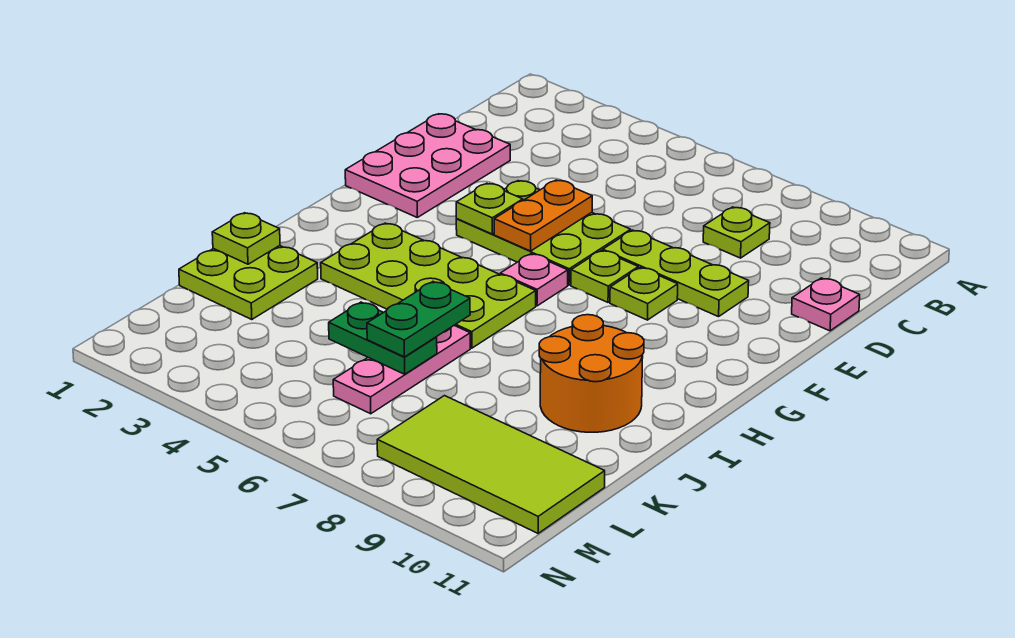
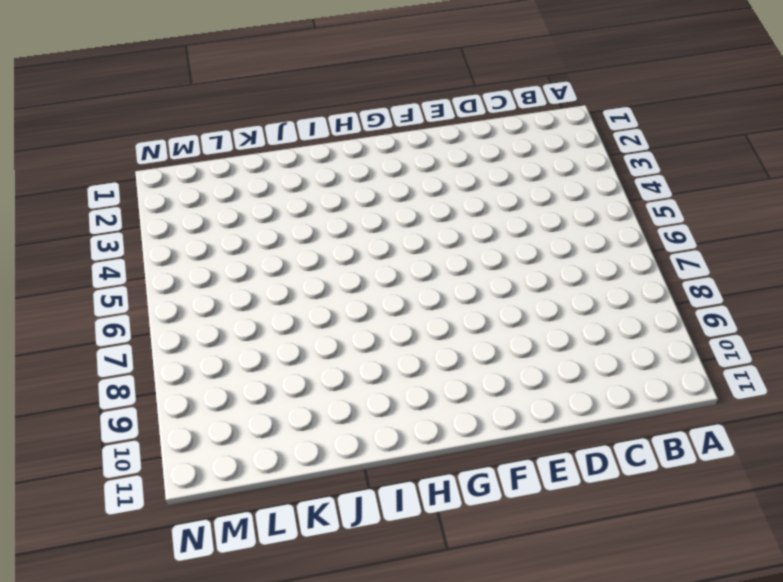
none -> lime 1x1 plate [703,207,770,258]
none -> pink 2x3 plate [345,114,510,217]
none -> pink 1x1 plate [792,278,860,331]

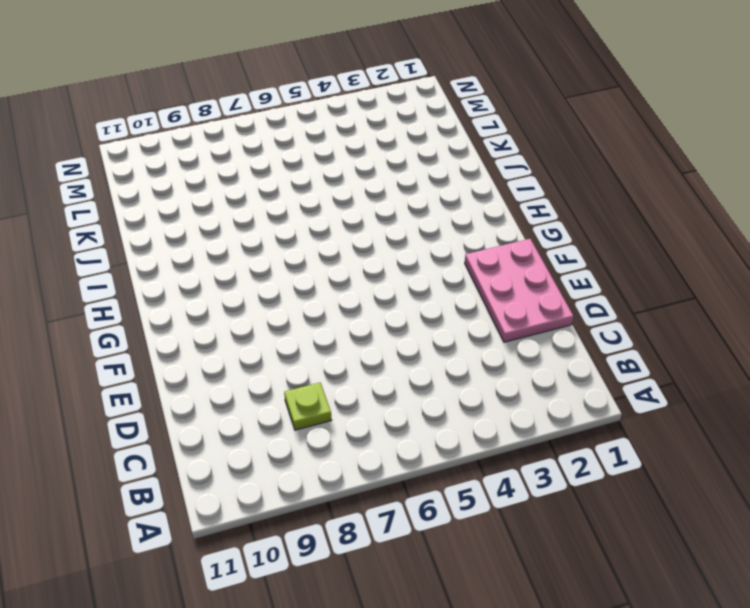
none -> pink 1x1 plate [792,278,860,331]
none -> lime 2x3 plate [456,181,631,285]
none -> lime 1x3 plate [603,230,749,317]

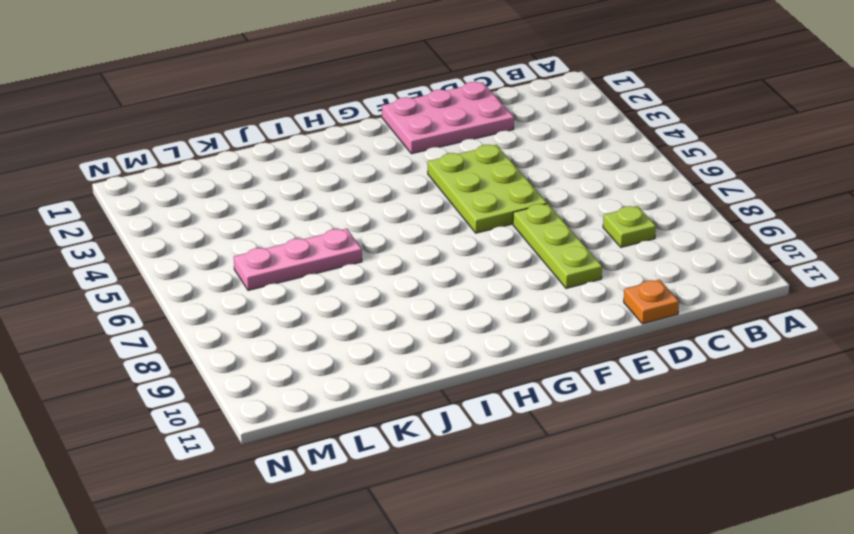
orange 1x1 plate [624,280,679,324] -> pink 1x1 plate [792,278,860,331]
none -> lime 1x1 plate [571,250,638,302]
none -> lime 1x1 plate [610,267,678,320]
none -> pink 1x1 plate [500,254,568,306]

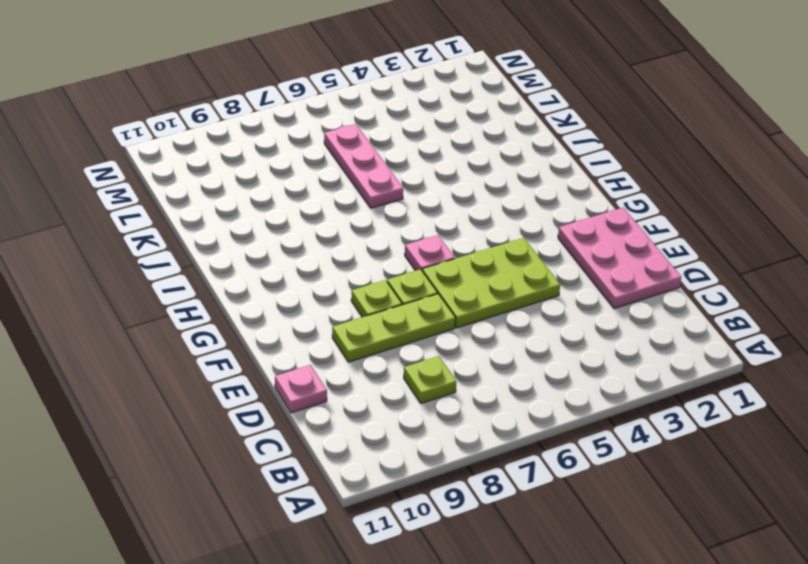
none -> lime 2x4 plate [321,223,536,348]
none -> orange 2x2 round brick [539,315,644,432]
none -> lime 2x2 plate [179,246,318,320]

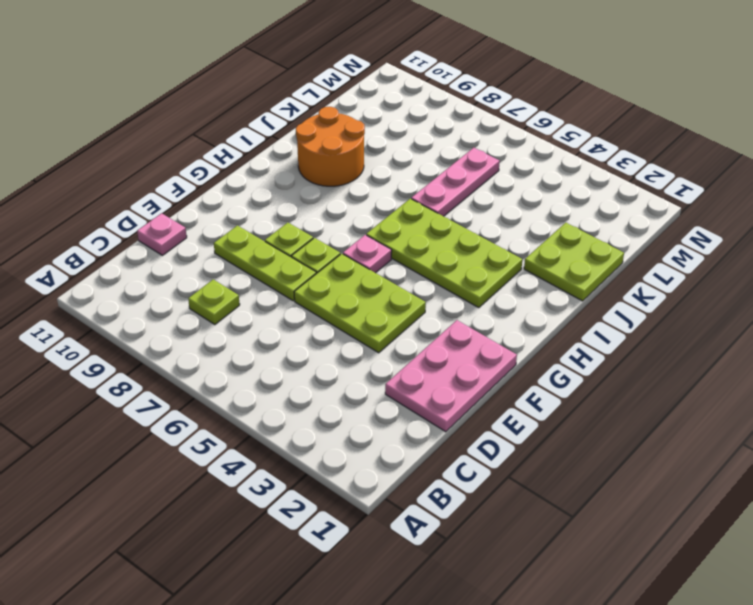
none -> lime 2x4 tile [377,396,605,533]
none -> orange 1x2 plate [494,180,592,251]
none -> lime 1x1 plate [456,183,523,234]

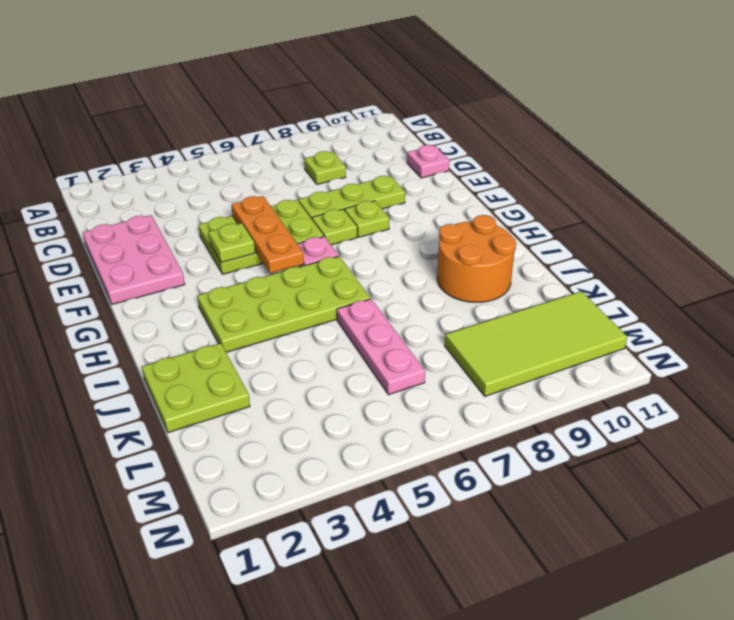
orange 1x3 plate [231,196,304,274] -> orange 1x2 plate [494,180,592,251]
none -> lime 1x1 plate [212,213,280,264]
none -> green 1x2 plate [329,302,437,374]
none -> green 1x2 plate [367,282,470,357]

